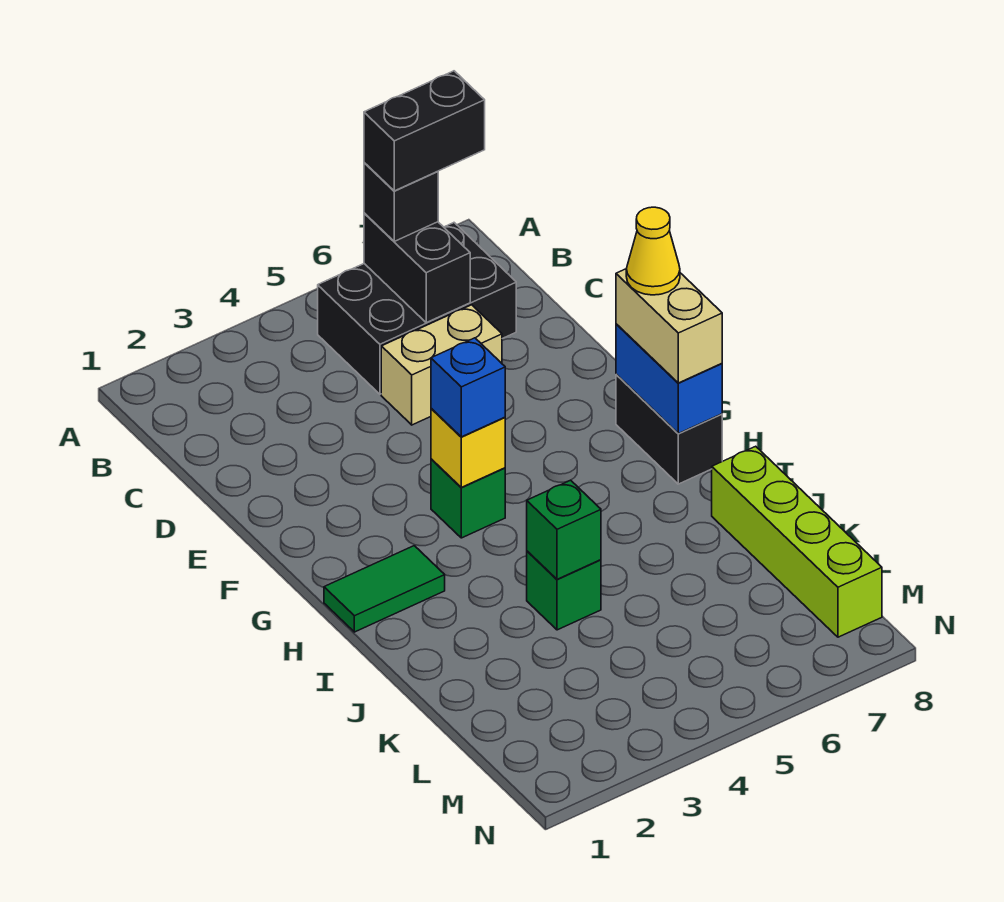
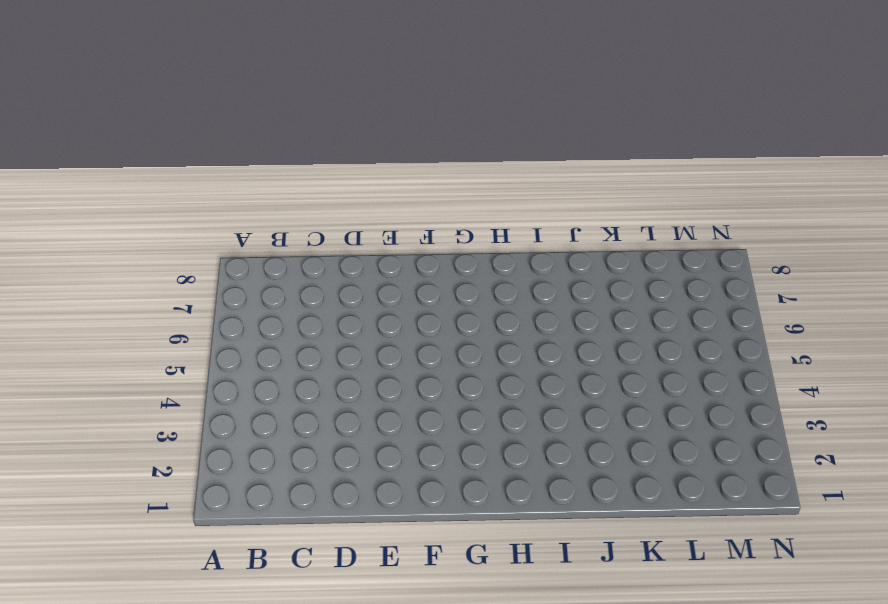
none -> black 2x3 brick [318,223,516,394]
none -> tan 1x2 brick [381,305,502,425]
none -> green 1x1 brick [431,459,505,538]

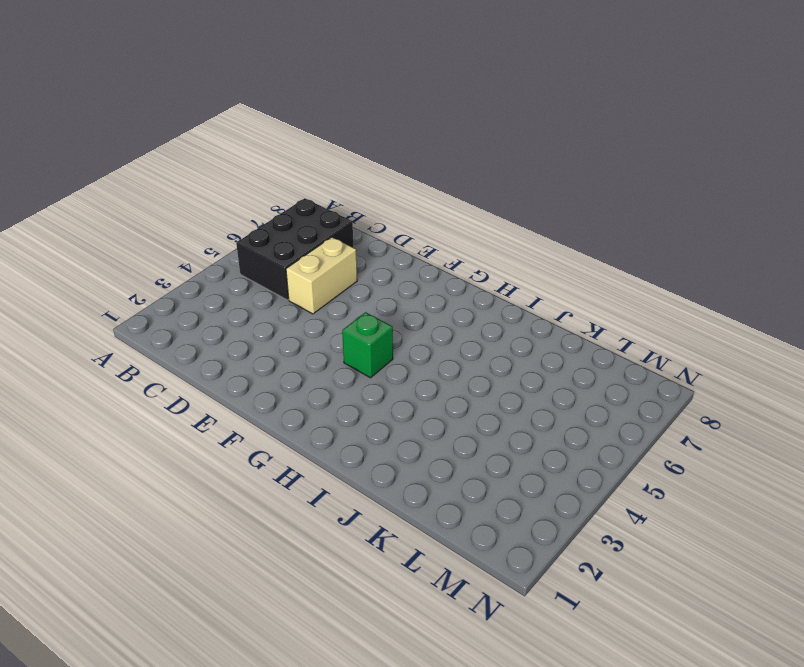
none -> black 1x2 brick [616,374,722,484]
none -> green 1x2 tile [324,546,445,632]
none -> green 1x1 brick [527,551,601,630]

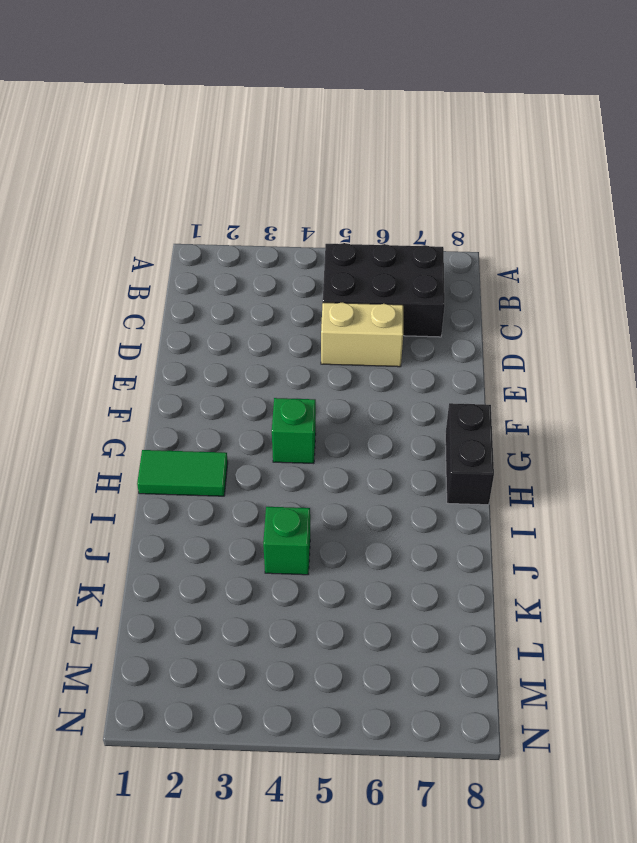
none -> lime 1x4 brick [712,446,882,637]
none -> black 1x2 brick [364,213,470,323]
none -> yellow 1x1 brick [431,408,505,487]

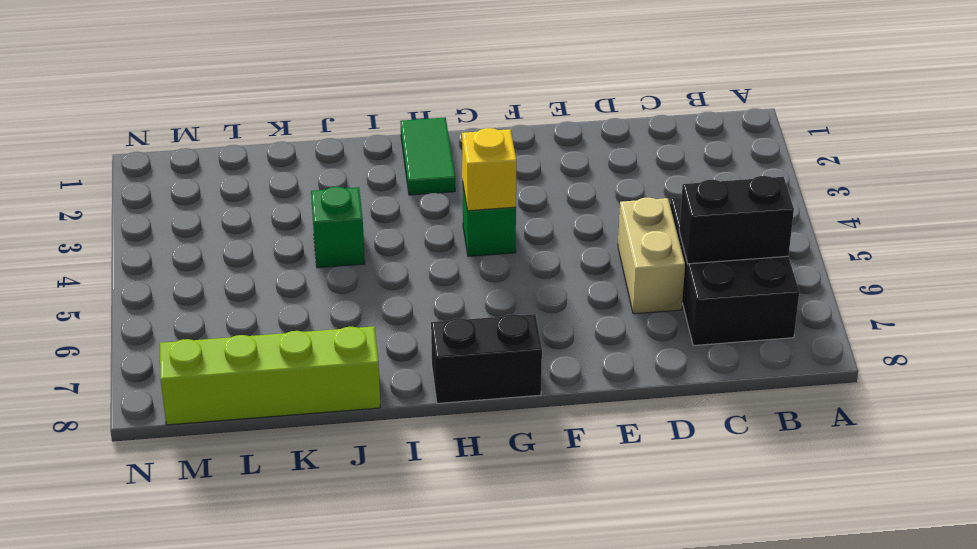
none -> blue 1x2 brick [616,324,722,434]
none -> green 1x1 brick [527,480,601,579]
none -> black 1x1 brick [364,163,438,241]

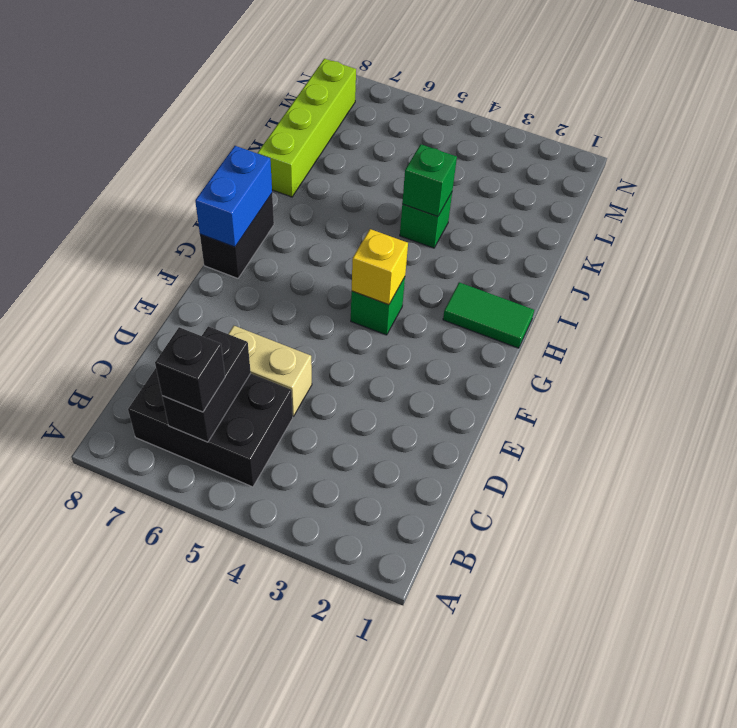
none -> blue 1x1 brick [431,338,505,437]
none -> tan 1x2 brick [616,269,722,383]
none -> black 1x2 brick [364,71,485,191]

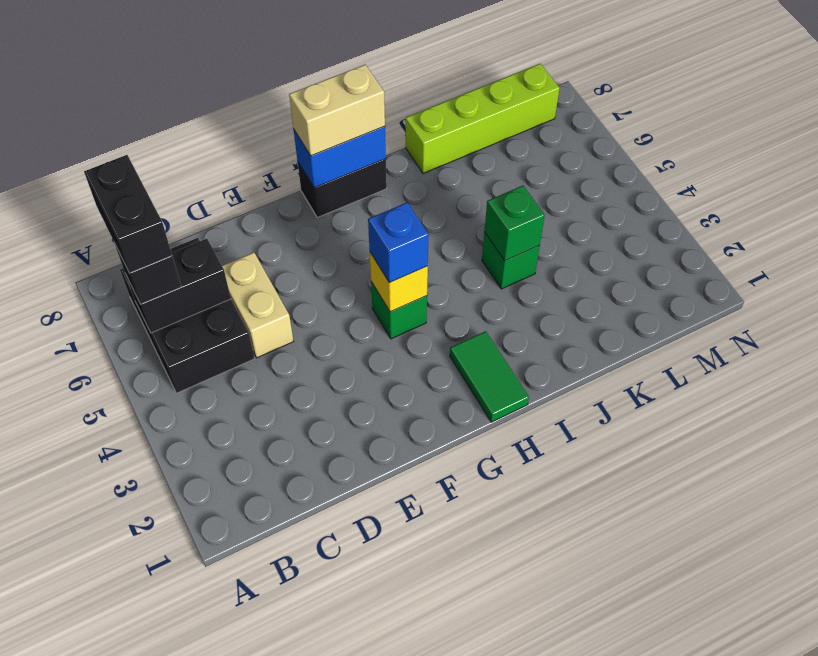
none -> yellow 1x1 cone [626,207,680,295]

